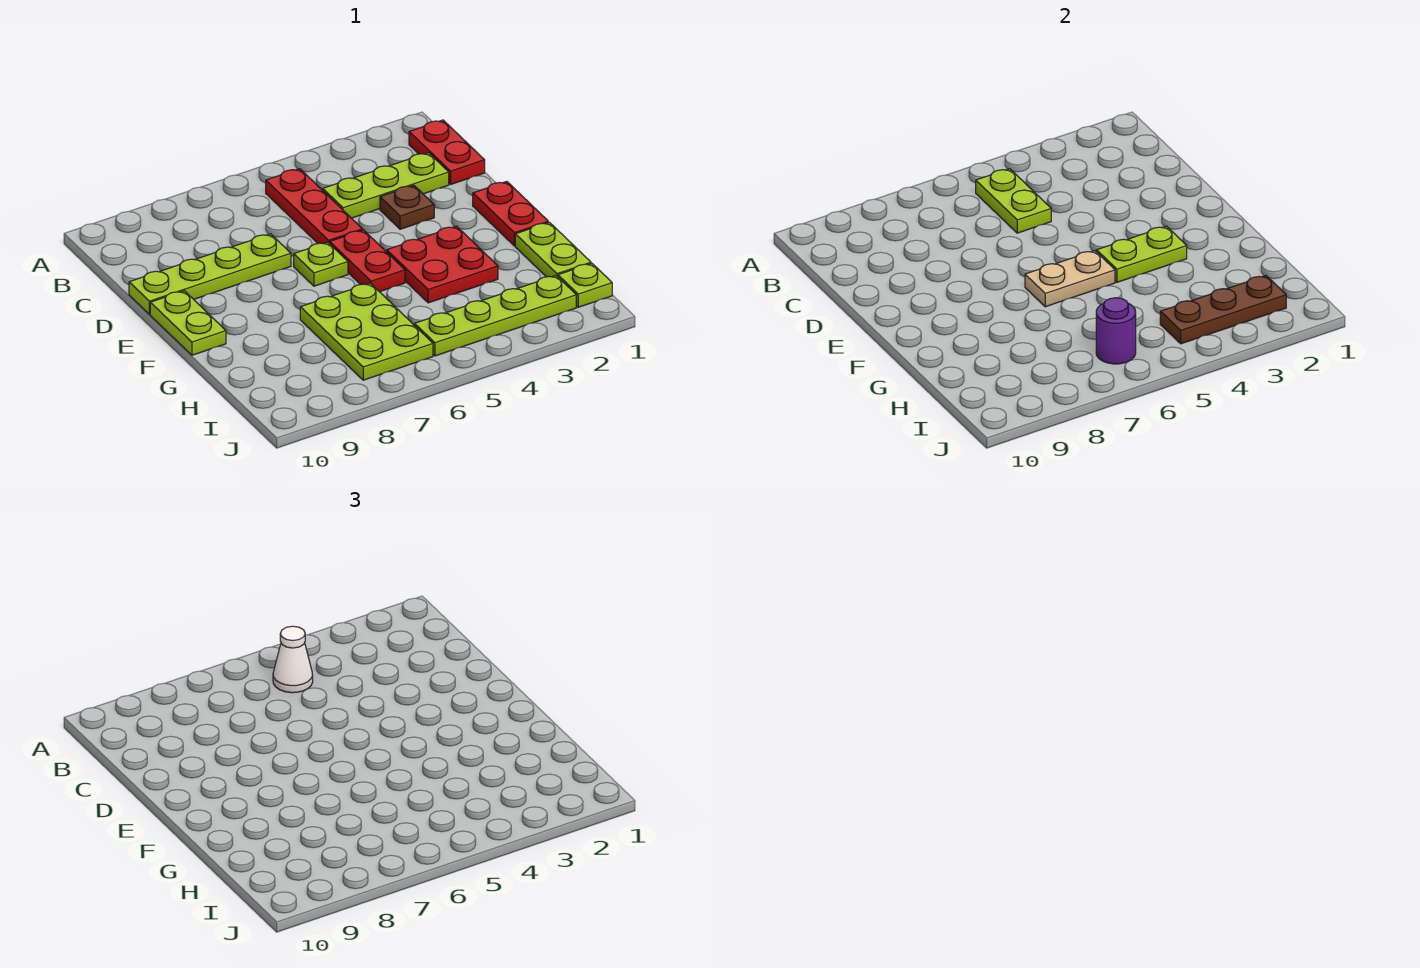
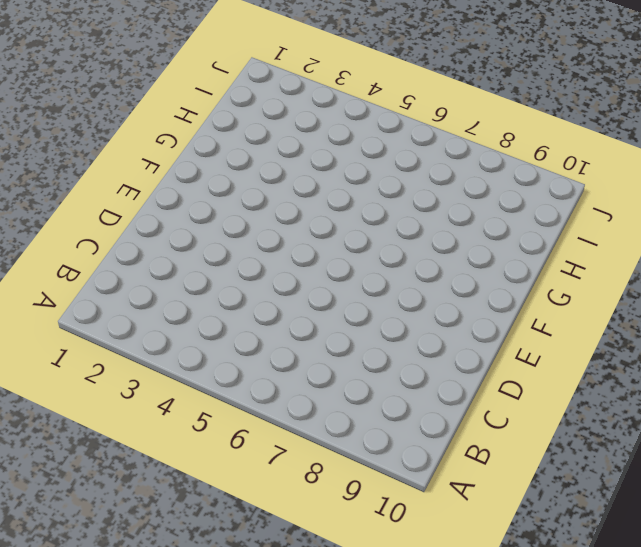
none -> red 1x2 plate [409,120,485,184]
none -> red 1x3 plate [266,169,363,244]
none -> lime 1x3 plate [323,153,449,218]

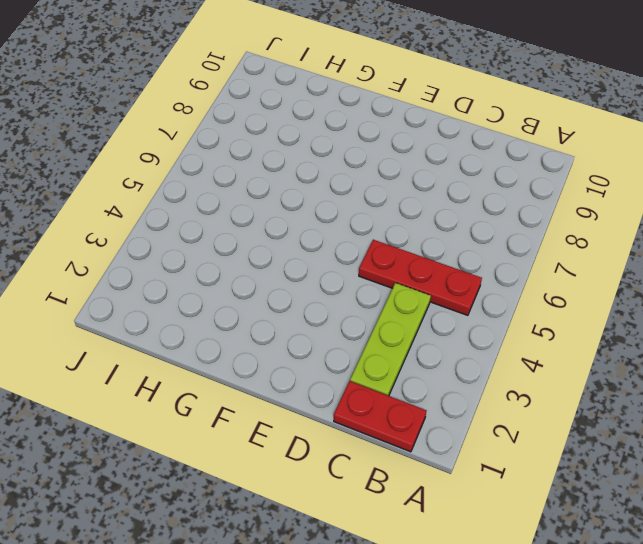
none -> brown 1x1 plate [380,185,434,229]
none -> lime 1x4 plate [129,234,291,314]
none -> red 1x2 plate [473,181,548,246]

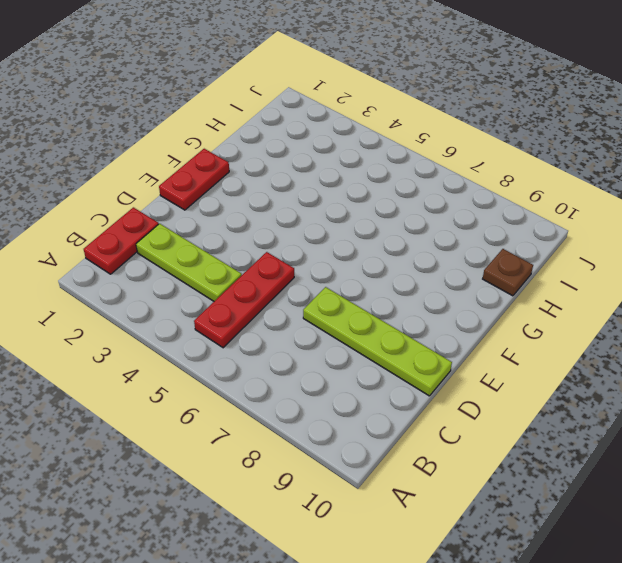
brown 1x1 plate [483,249,533,296] -> brown 1x1 plate moved to [380,185,434,229]
none -> red 1x2 plate [329,230,405,292]
none -> lime 1x1 plate [294,242,348,286]
none -> lime 1x2 plate [150,291,226,355]

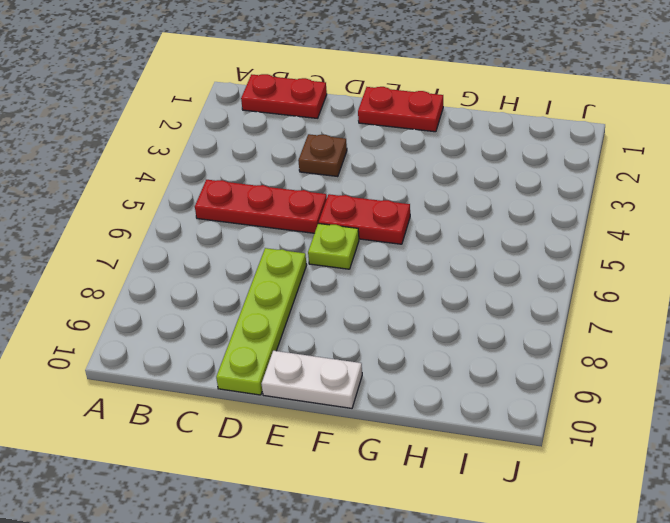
white 1x2 plate [262,351,362,408] -> lime 1x2 plate [150,291,226,355]
none -> lime 1x3 plate [323,153,449,218]
none -> red 2x2 plate [387,226,498,303]
none -> lime 1x2 plate [515,222,591,277]

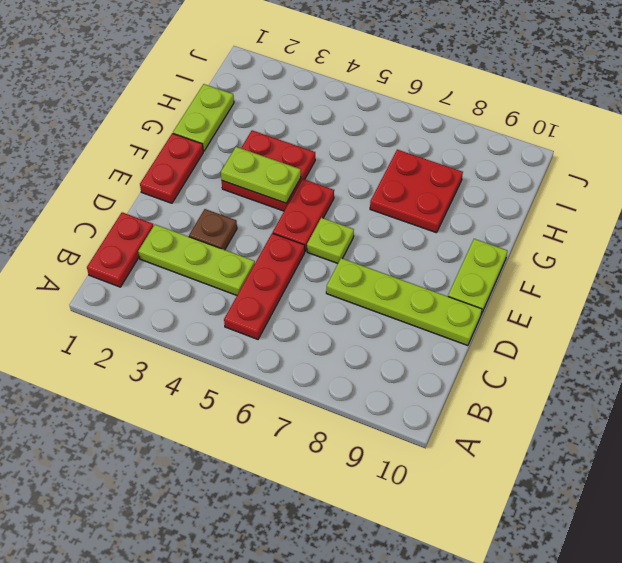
red 2x2 plate [370,150,463,233] -> lime 2x3 plate [300,283,433,380]
none -> lime 1x1 plate [558,263,612,307]
none -> lime 1x4 plate [415,276,576,356]
none -> lime 1x2 plate [976,169,1051,233]

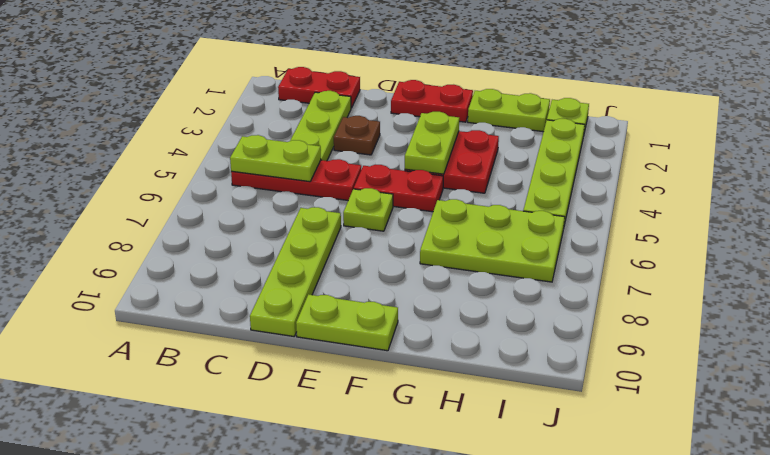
none -> tan 1x2 plate [1025,251,1115,307]
none -> brown 1x3 plate [1160,276,1286,344]
none -> purple 1x1 round brick [1096,298,1136,364]

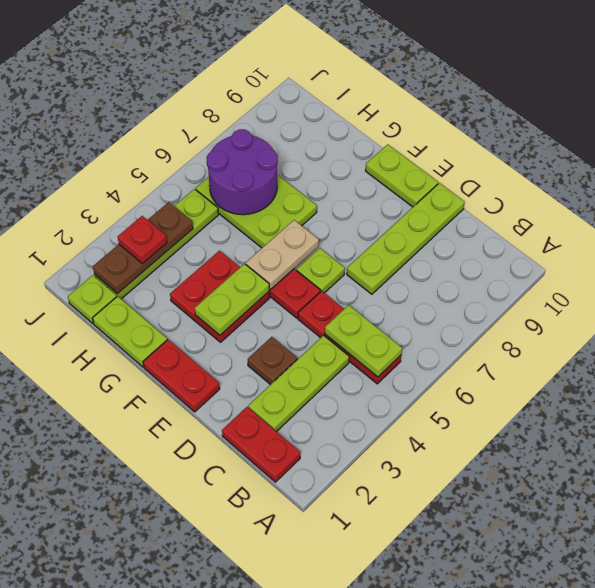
purple 2x2 round brick [207,129,278,215] -> purple 1x1 round brick [1096,298,1136,364]
red 1x1 plate [118,216,167,264] -> none
none -> white 1x1 cone [273,626,313,693]

